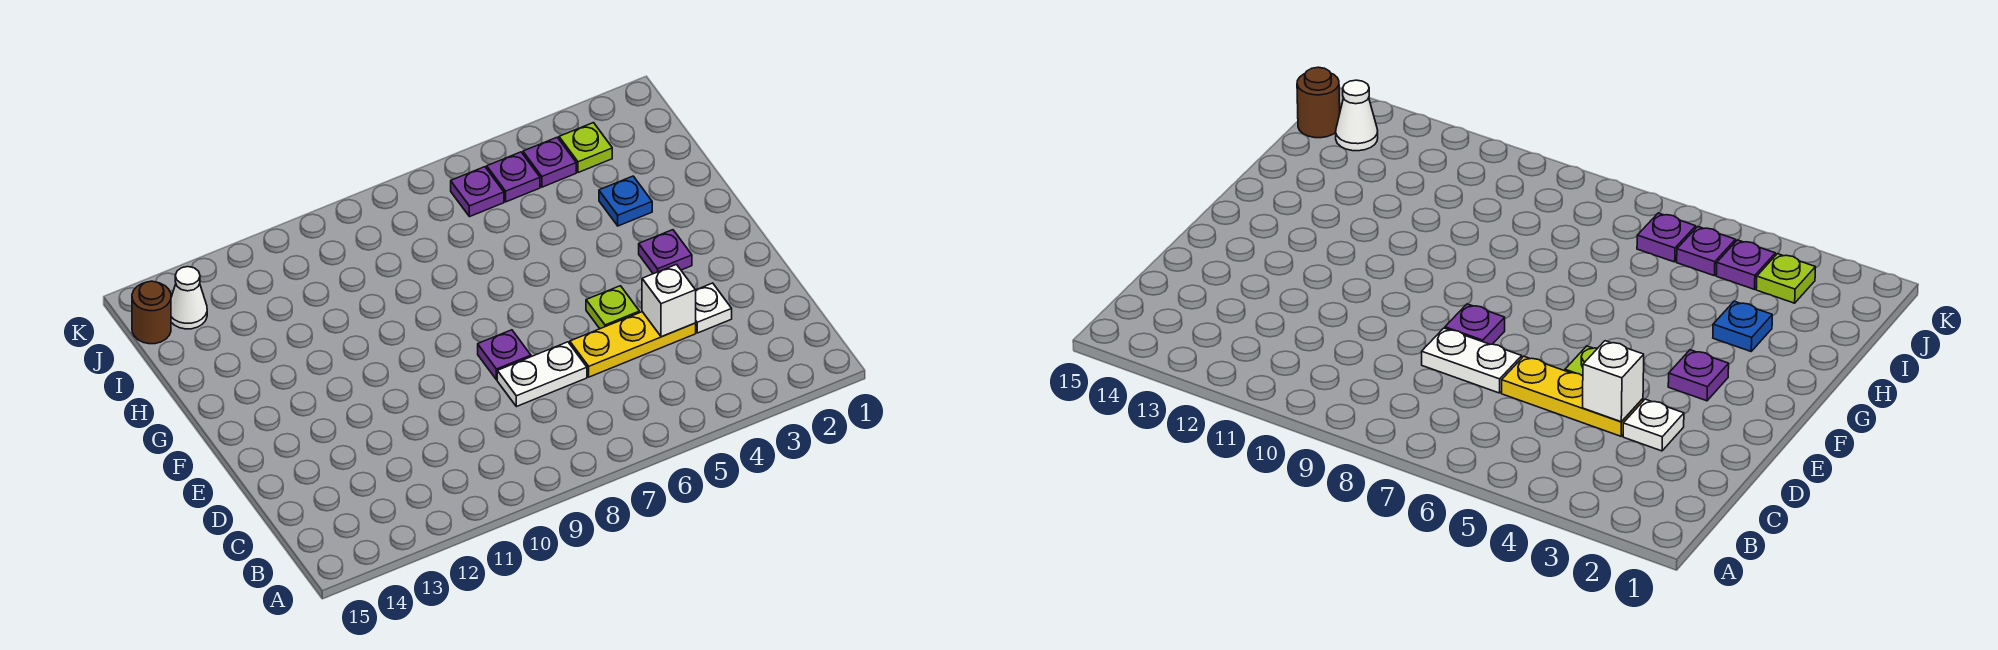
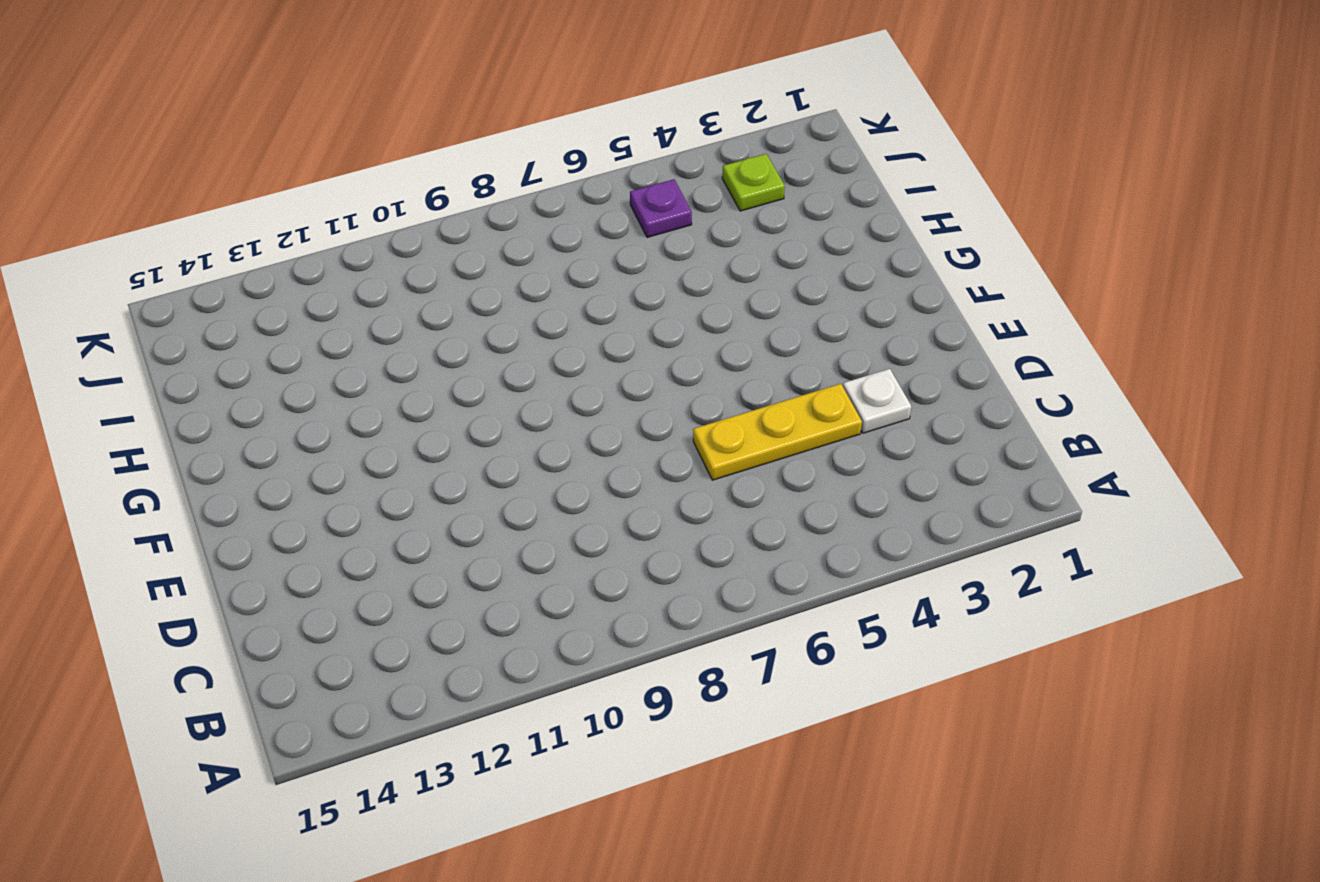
none -> white 1x2 plate [497,342,587,407]
none -> lime 1x1 plate [586,286,639,329]
none -> purple 1x1 plate [478,330,531,380]

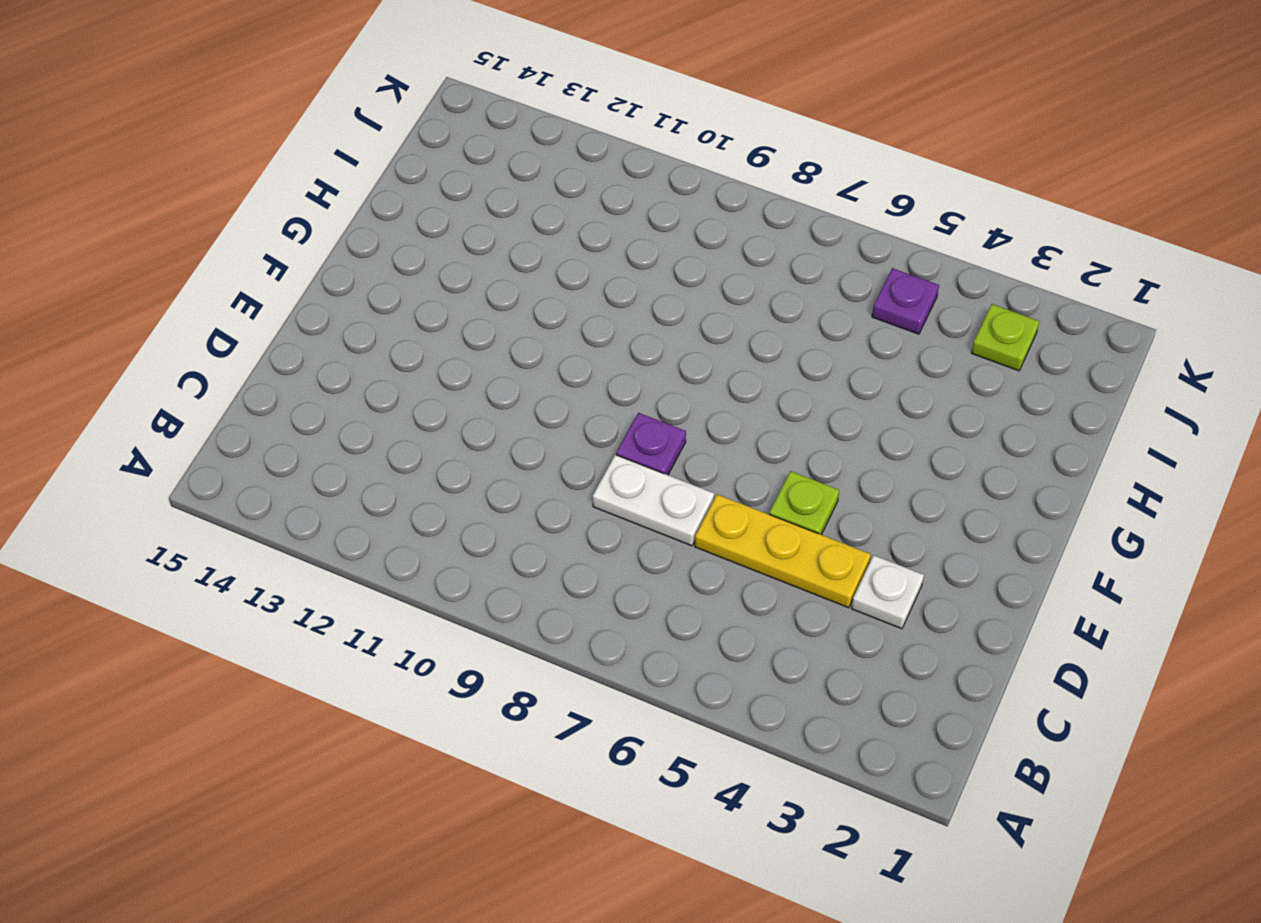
none -> purple 1x1 plate [639,230,692,274]
none -> blue 1x1 plate [599,176,652,226]
none -> purple 1x1 plate [523,137,576,187]

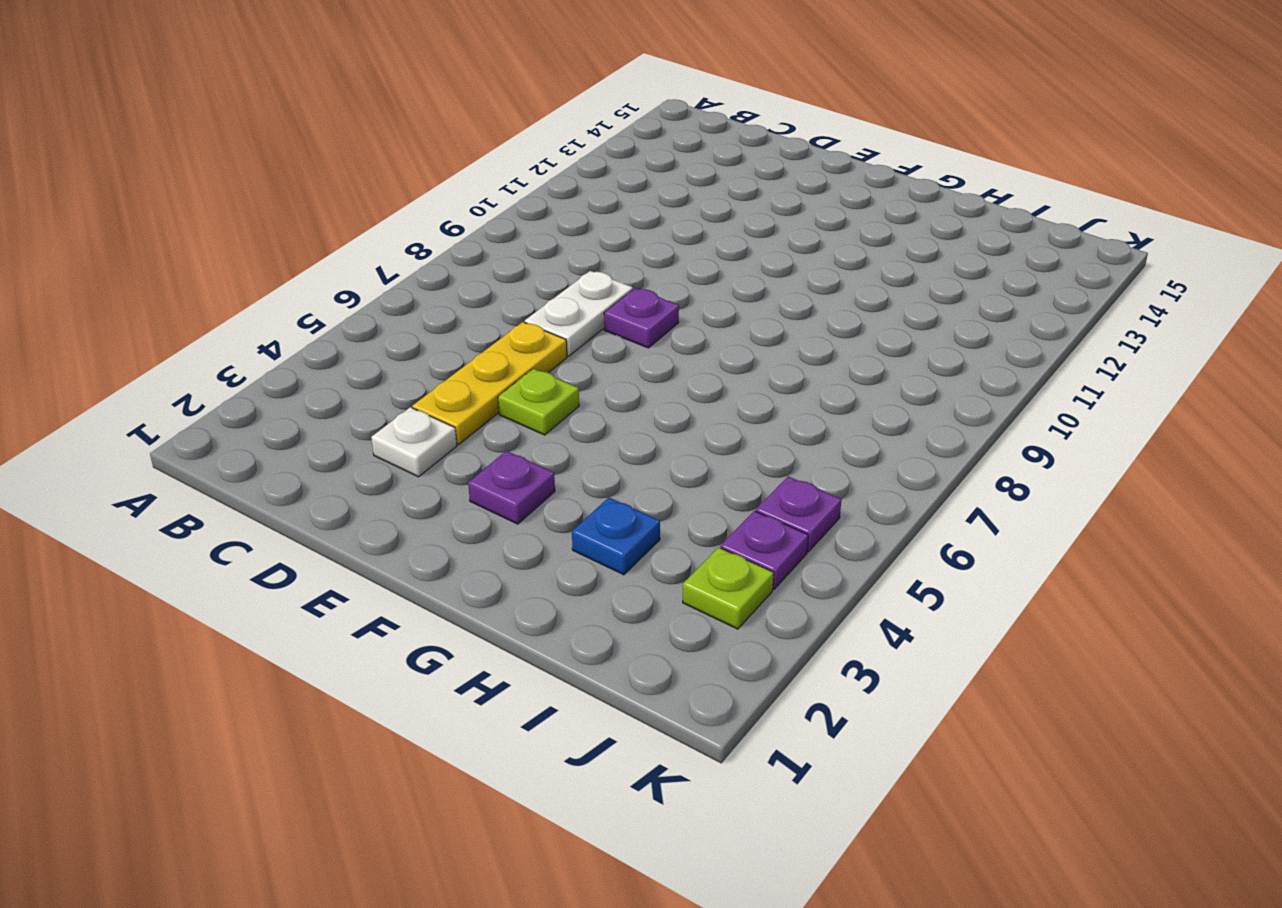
none -> purple 1x1 plate [451,167,504,217]
none -> white 1x1 cone [171,267,207,329]
none -> brown 1x1 round brick [132,281,171,344]

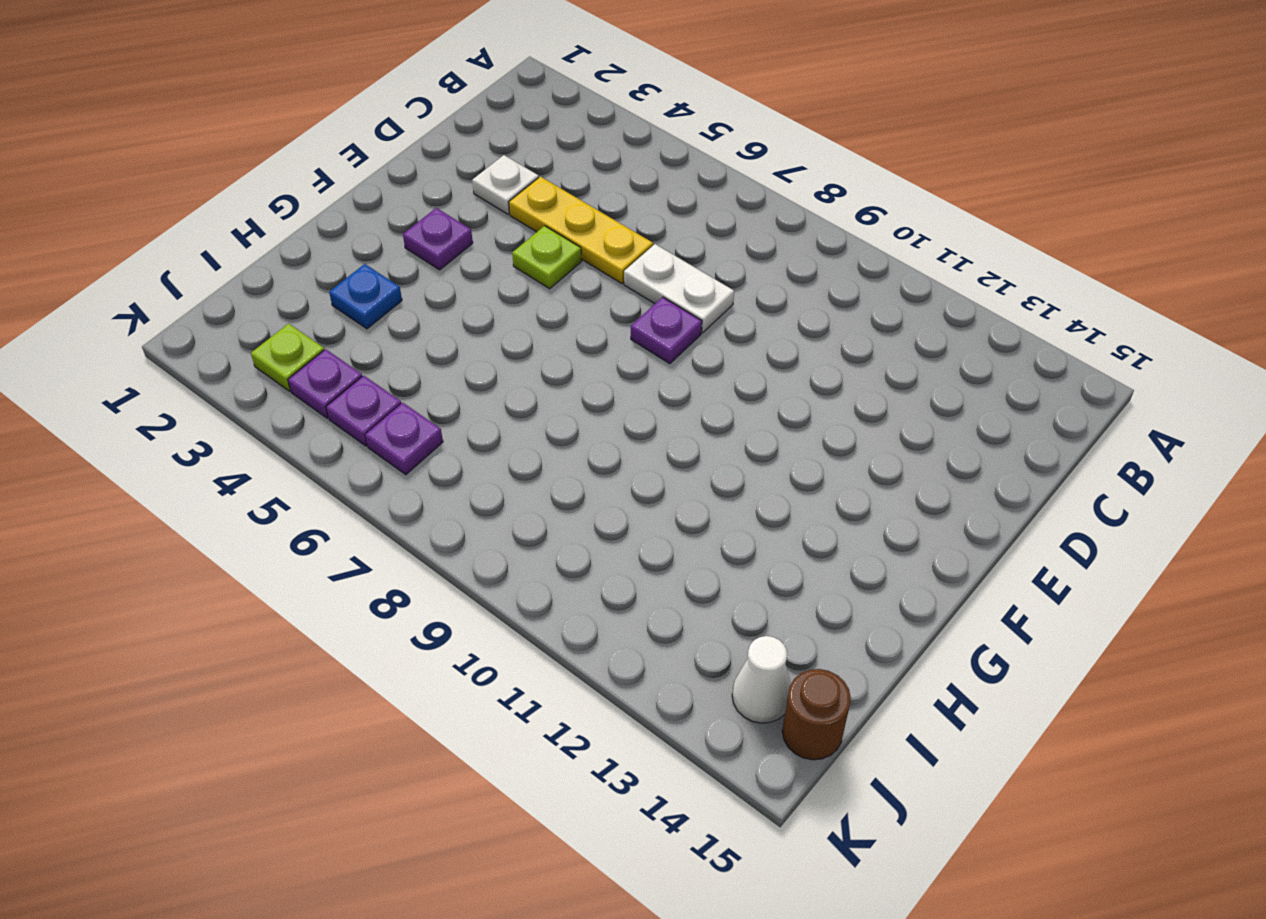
none -> white 1x1 brick [642,265,696,337]

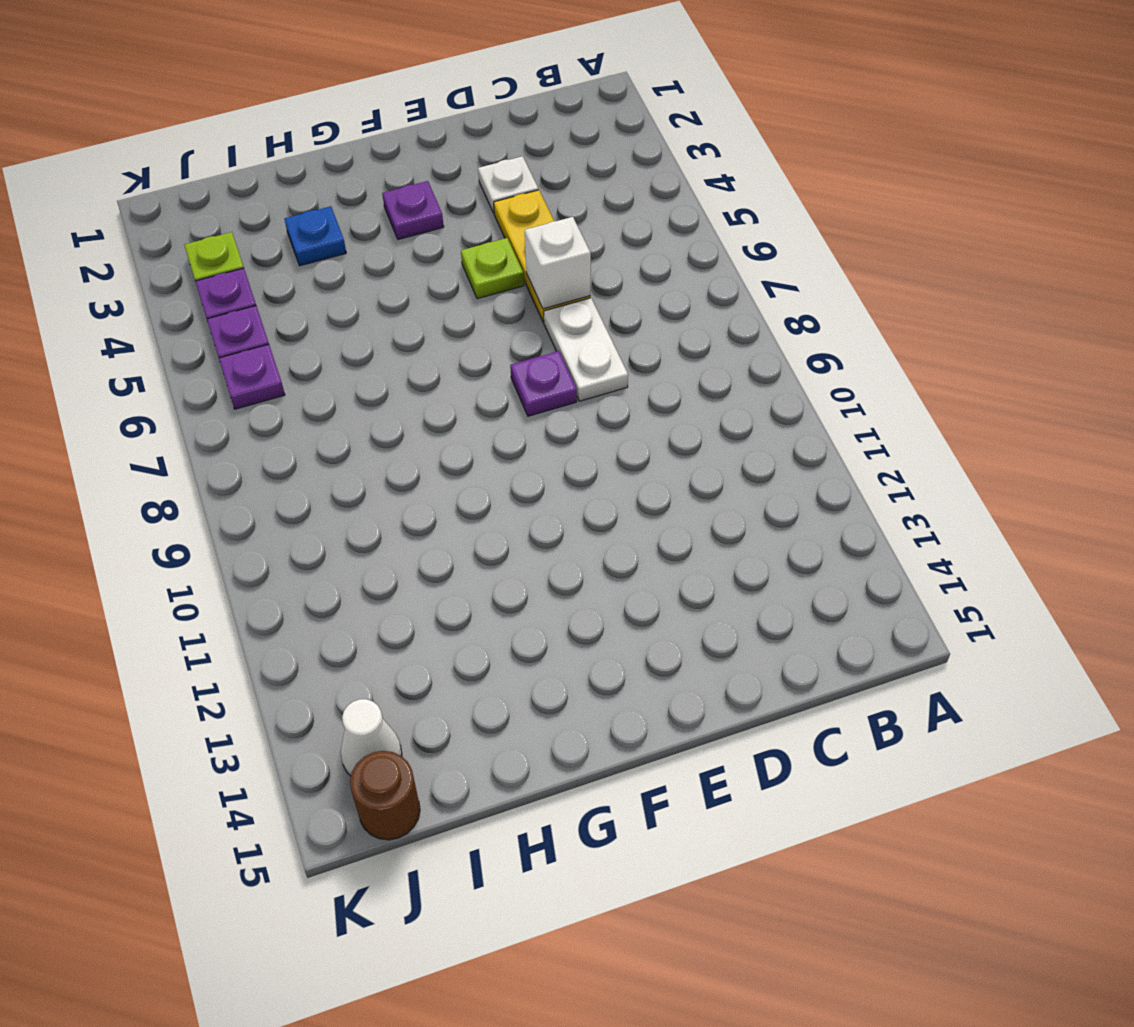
white 1x1 brick [525,217,591,309] -> white 1x1 brick moved to [642,265,696,337]

